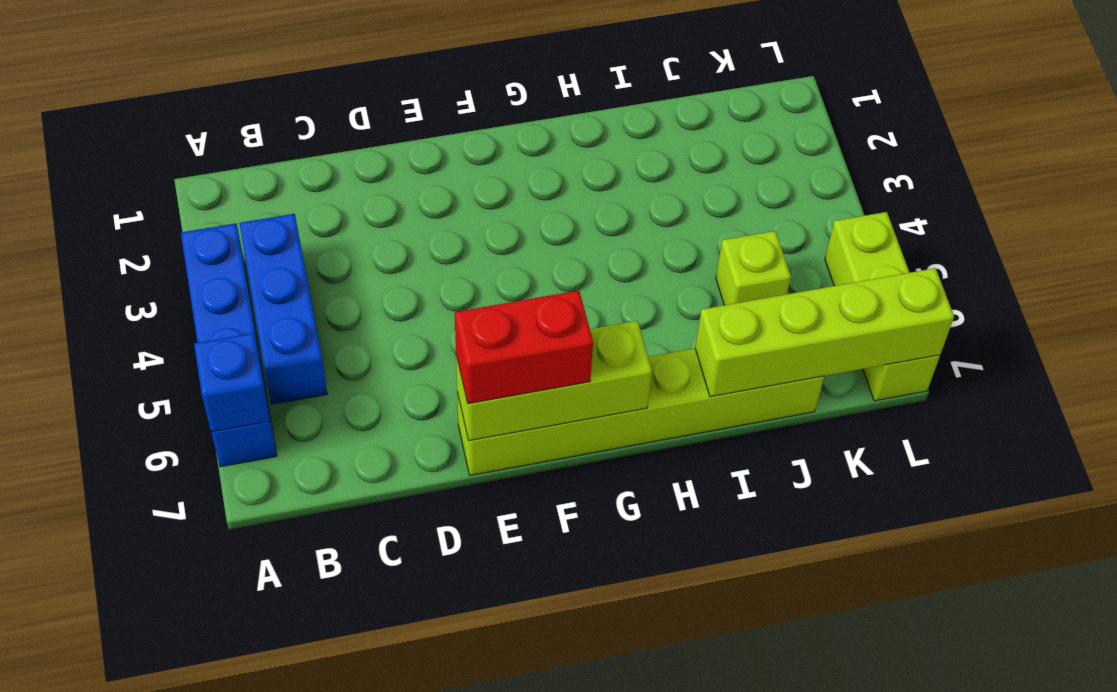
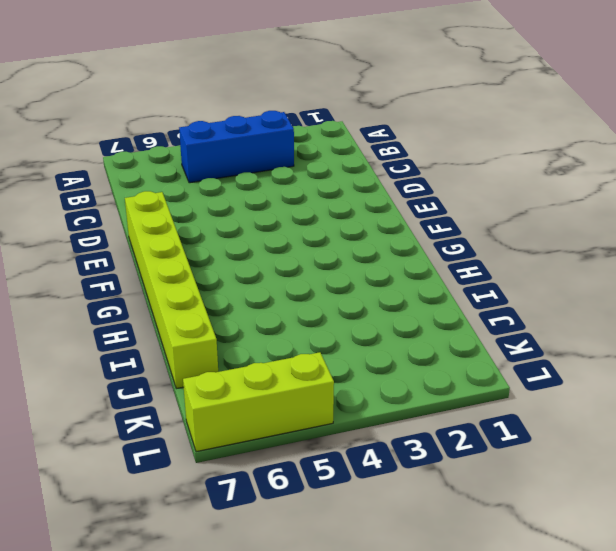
none -> blue 1x4 brick [181,223,277,467]
none -> lime 1x1 brick [716,231,791,305]

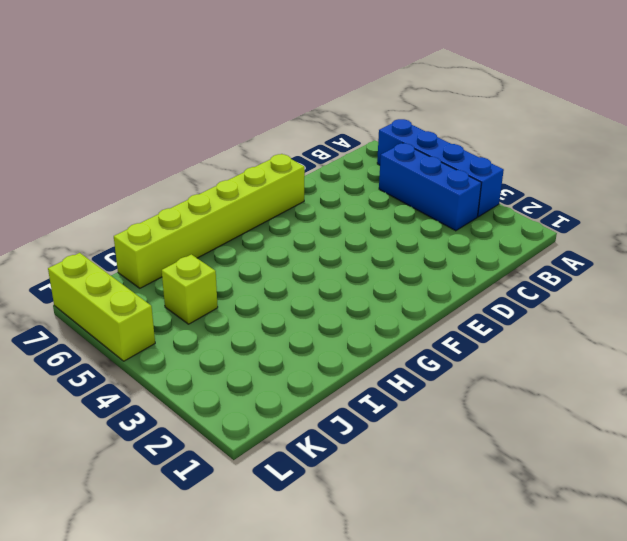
none -> blue 1x1 brick [194,333,270,432]
none -> lime 1x3 brick [456,321,652,441]

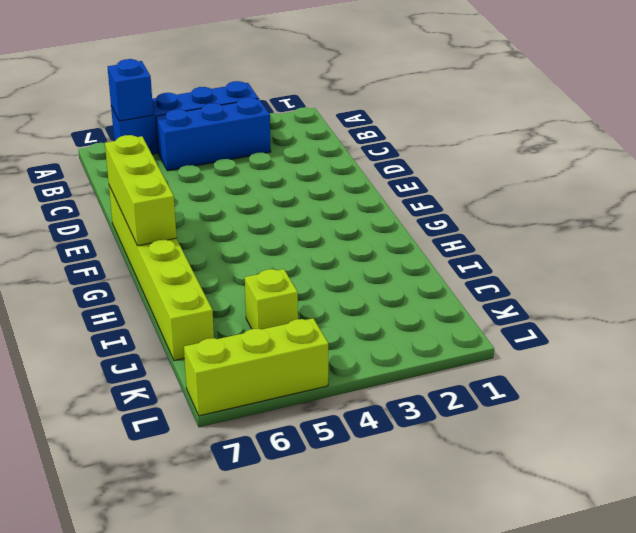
none -> lime 1x4 brick [695,268,954,397]
none -> red 1x2 brick [455,291,593,404]

